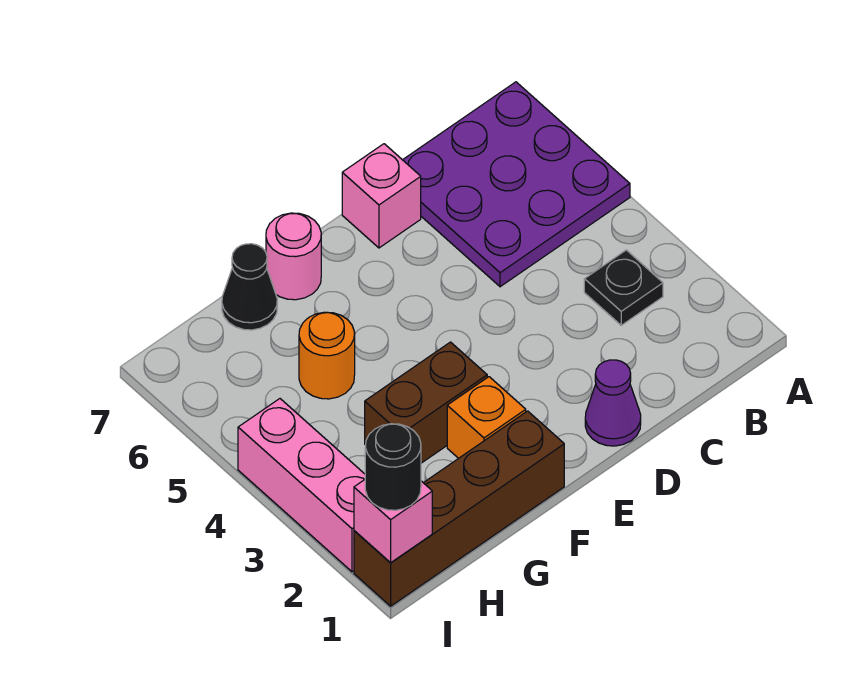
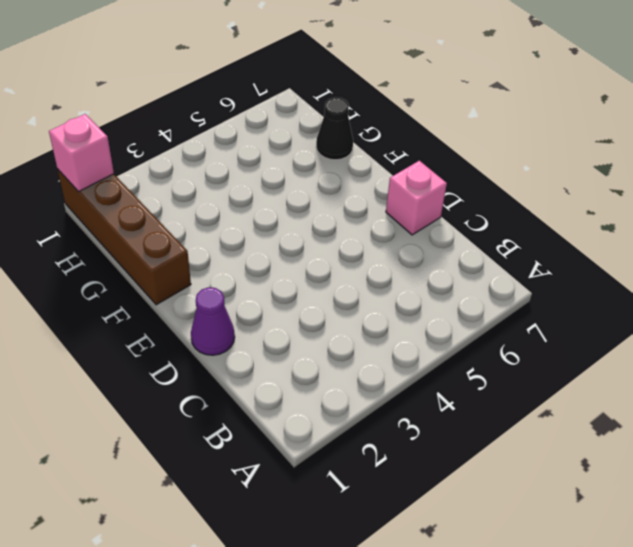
none -> purple 3x3 plate [403,82,630,287]
none -> black 1x1 plate [584,250,663,325]
none -> orange 1x1 brick [447,377,526,458]

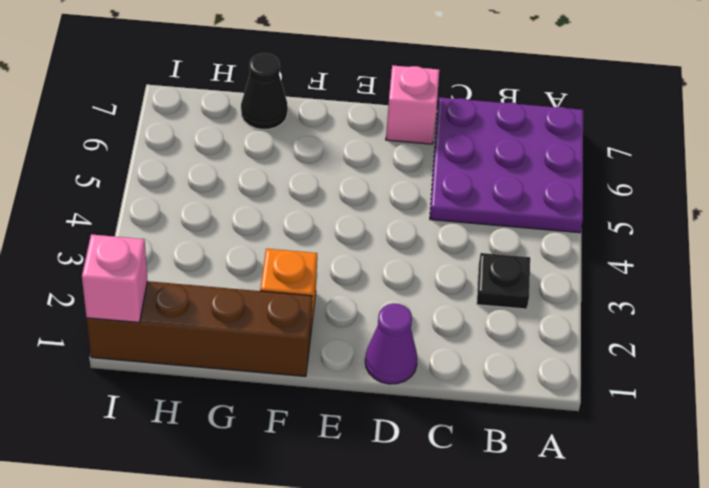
none -> brown 1x2 brick [365,342,487,463]
none -> pink 1x1 round brick [266,213,321,300]
none -> orange 1x1 round brick [299,312,355,399]

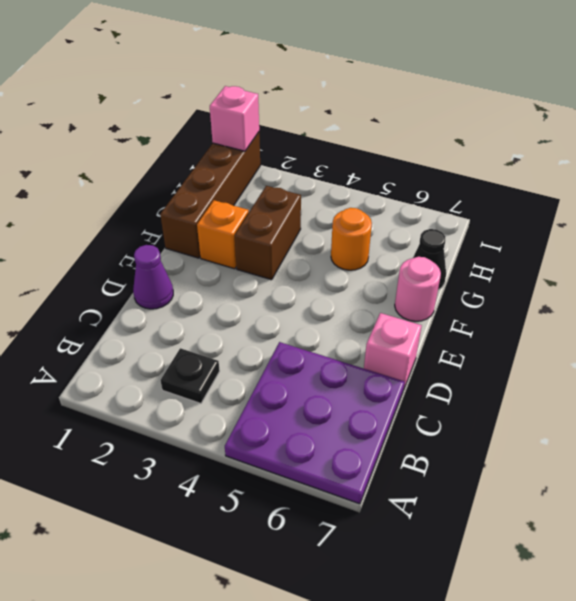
none -> pink 1x3 brick [238,399,365,572]
none -> black 1x1 round brick [365,424,421,510]

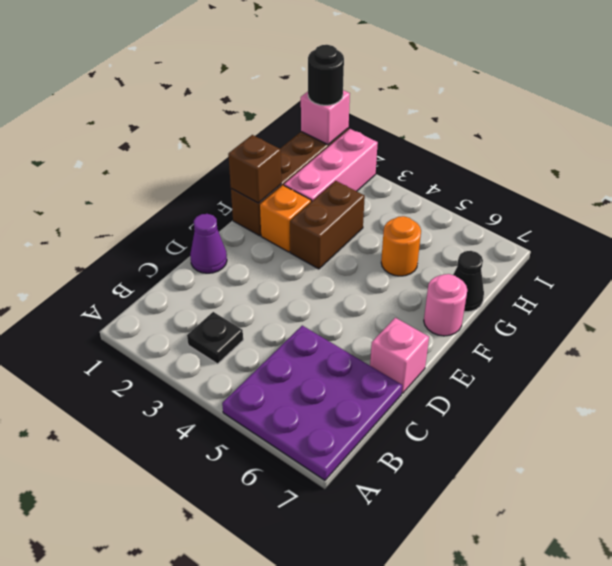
brown 1x1 brick [228,135,281,203] -> none
pink 1x3 brick [284,129,378,202] -> pink 1x3 brick turned to [238,399,365,572]

